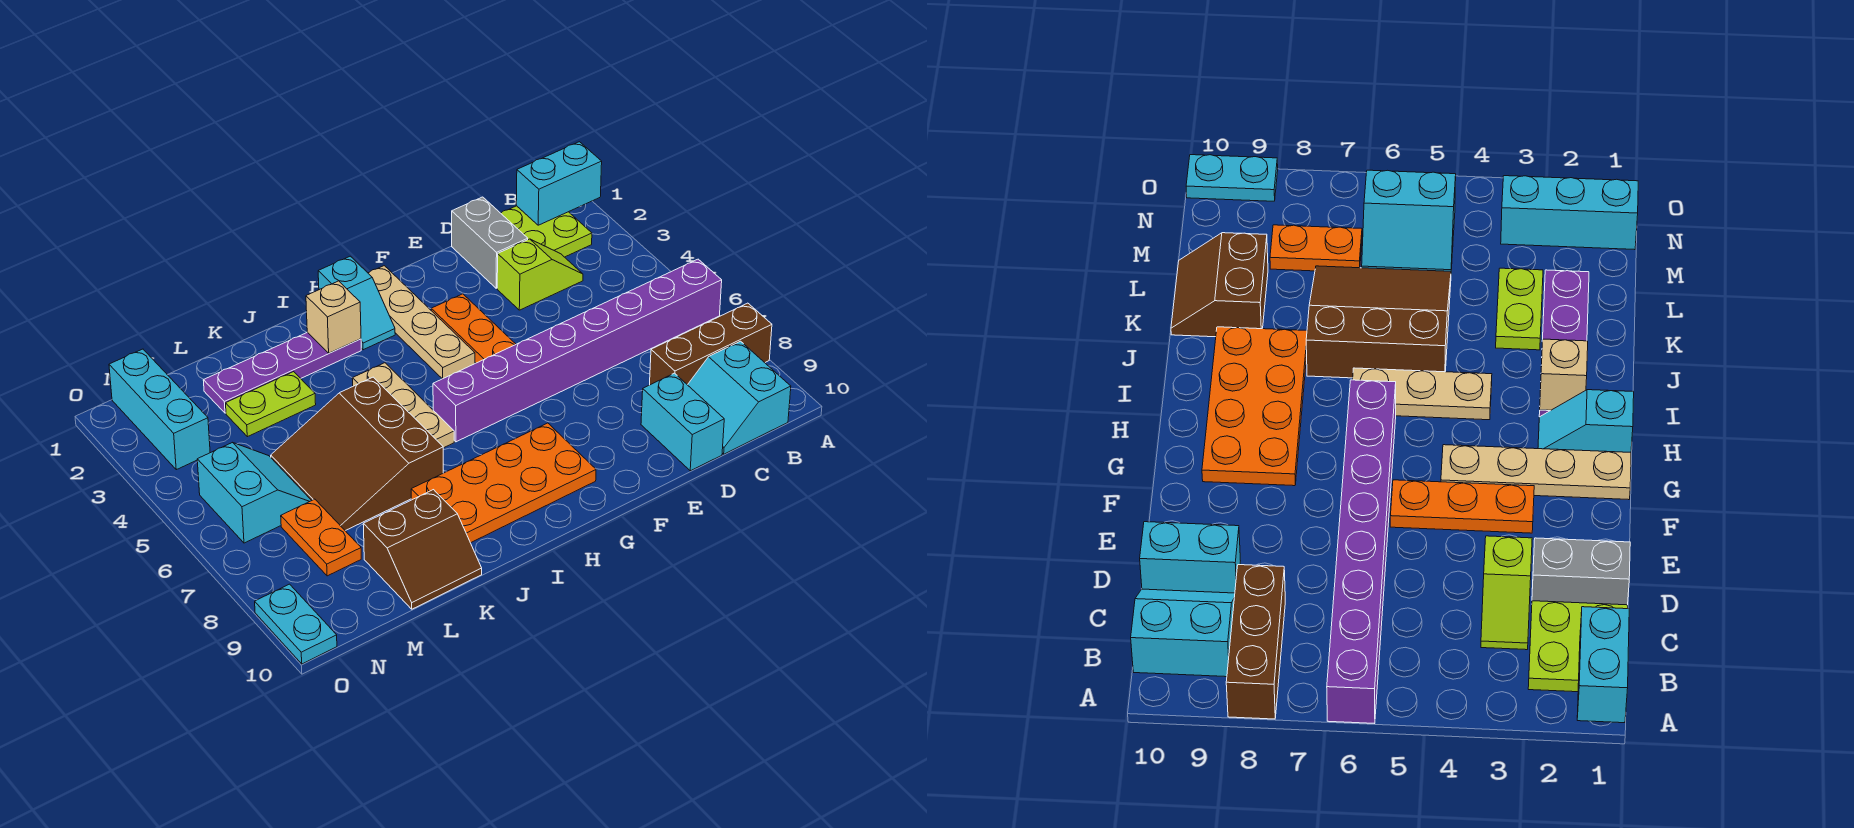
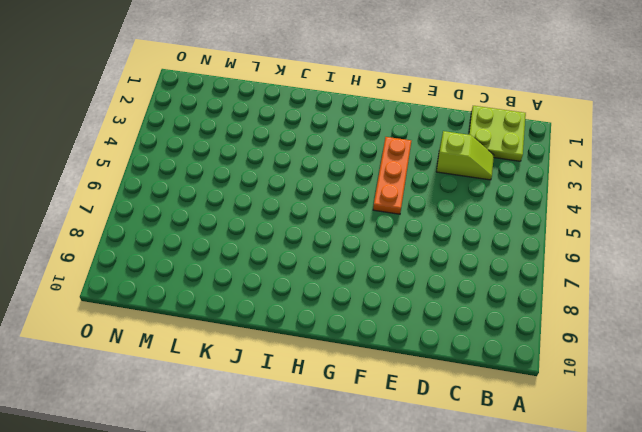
none -> purple 1x8 brick [433,259,722,442]
none -> brown 1x3 brick [650,303,772,385]
none -> cyan 2x2 slope [688,341,791,454]

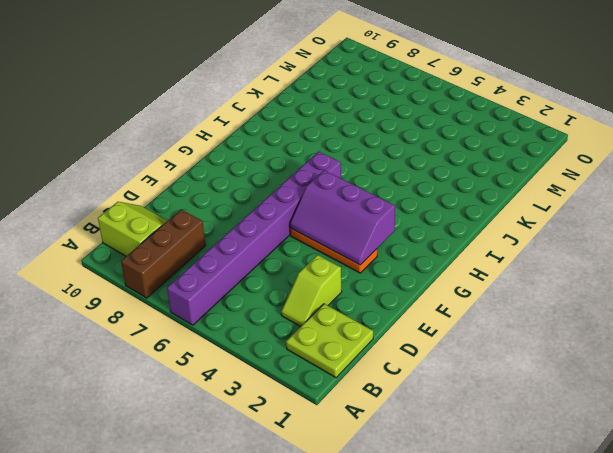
lime 2x2 slope [98,202,167,256] -> cyan 2x2 slope [688,341,791,454]
purple 2x3 slope [290,170,395,265] -> none
none -> grey 1x2 brick [452,197,528,288]
none -> cyan 1x2 brick [641,373,724,471]
none -> tan 1x4 plate [368,266,475,379]

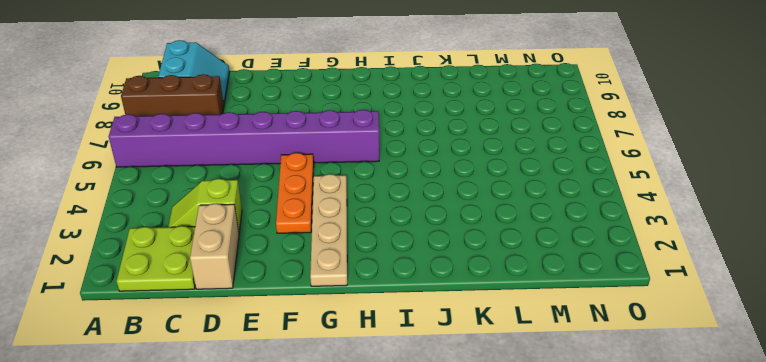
tan 1x2 brick [190,204,239,289] -> grey 1x2 brick [452,197,528,288]
none -> cyan 1x2 brick [641,373,724,471]
none -> orange 2x4 plate [411,423,596,543]
none -> cyan 1x2 slope [318,256,395,350]

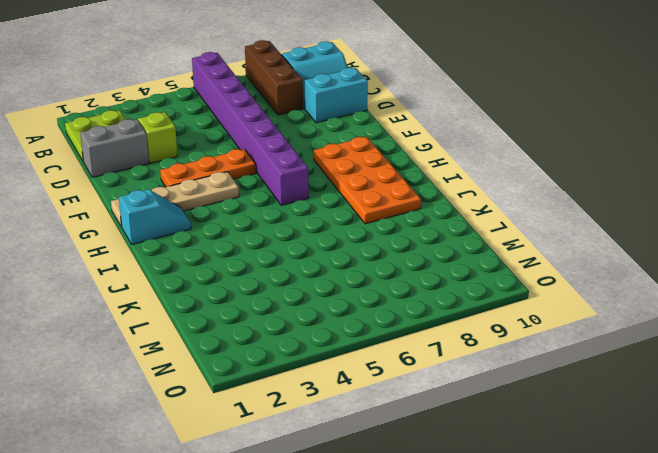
none -> purple 1x4 plate [203,332,361,413]
none -> tan 1x3 plate [352,363,454,448]
none -> brown 3x3 slope [271,377,443,531]

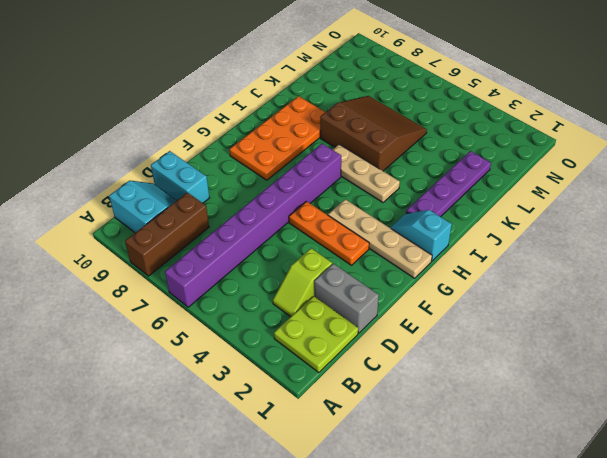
none -> lime 1x2 plate [226,372,316,437]
none -> brown 2x2 slope [363,490,482,609]
none -> cyan 2x2 slope [197,442,312,543]

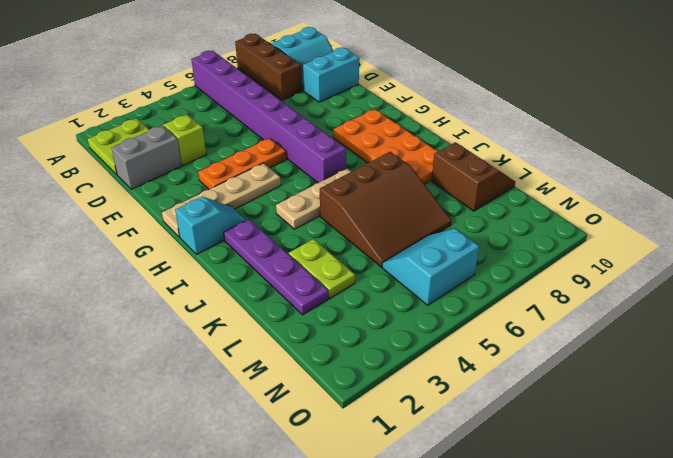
none -> orange 1x2 plate [281,499,361,576]
none -> cyan 1x3 brick [109,349,210,470]
none -> cyan 1x2 plate [255,584,337,664]

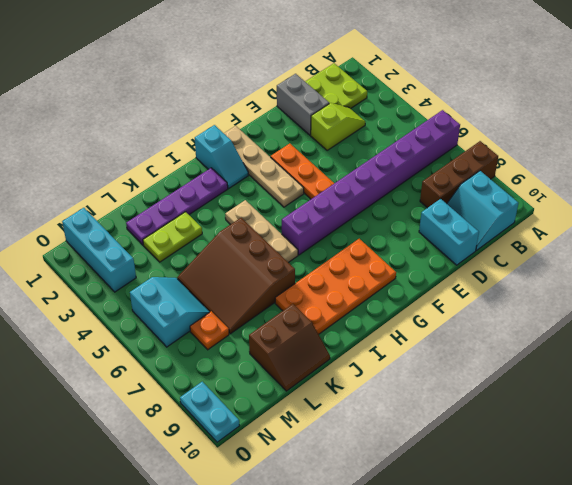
orange 1x1 plate [190,311,229,350] -> orange 1x2 plate [281,499,361,576]
none -> cyan 1x2 brick [516,142,602,225]
none -> tan 1x1 brick [306,281,361,353]

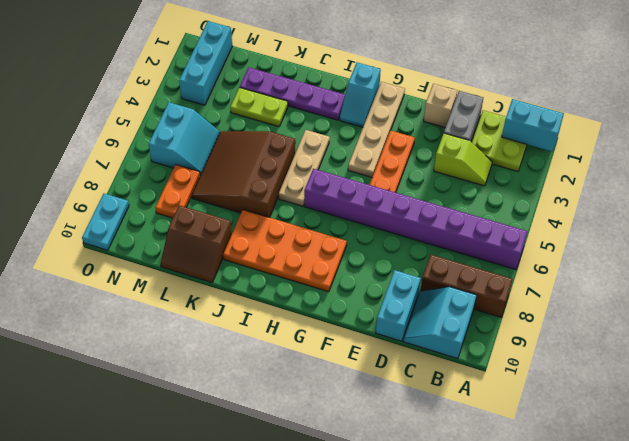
tan 1x1 brick [424,84,457,128] -> tan 1x1 brick moved to [306,281,361,353]

